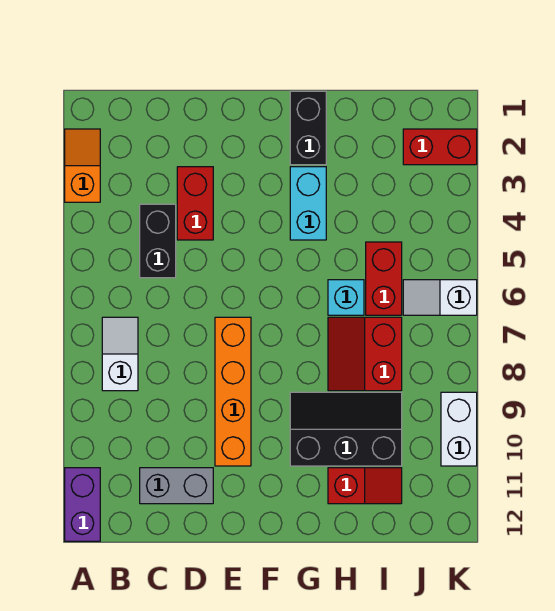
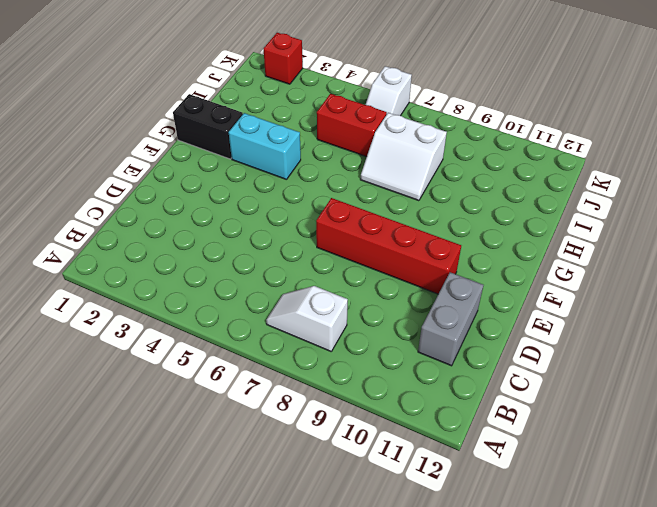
red 1x4 brick [316,198,461,294] -> orange 1x4 brick [215,317,251,466]
white 2x2 slope [360,113,447,201] -> red 2x2 slope [328,317,402,391]
red 1x1 brick [263,33,303,84] -> red 1x2 brick [403,129,477,165]
none -> orange 1x2 slope [65,129,100,202]
none -> purple 1x2 brick [65,468,100,541]
none -> black 1x2 brick [140,204,176,278]

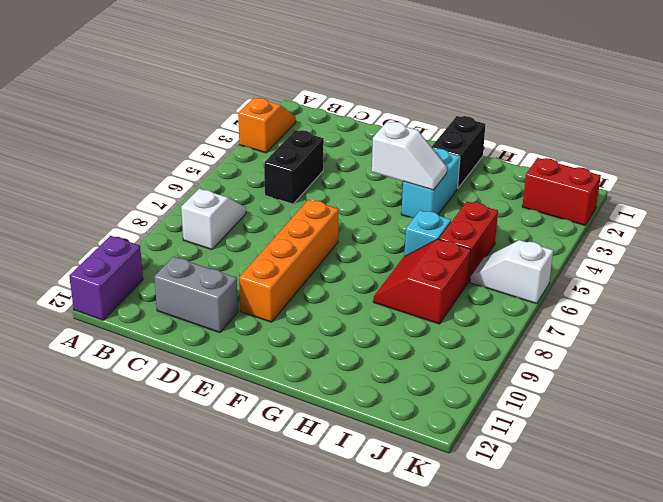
white 1x2 slope [372,122,447,190] -> none
none -> red 1x2 brick [177,167,213,240]
none -> black 2x3 slope [290,392,402,466]
none -> red 1x2 slope [328,468,402,504]

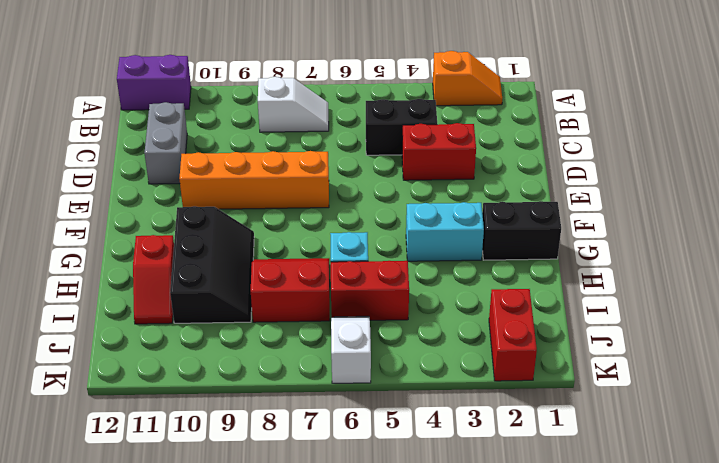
none -> white 1x2 brick [441,392,477,466]

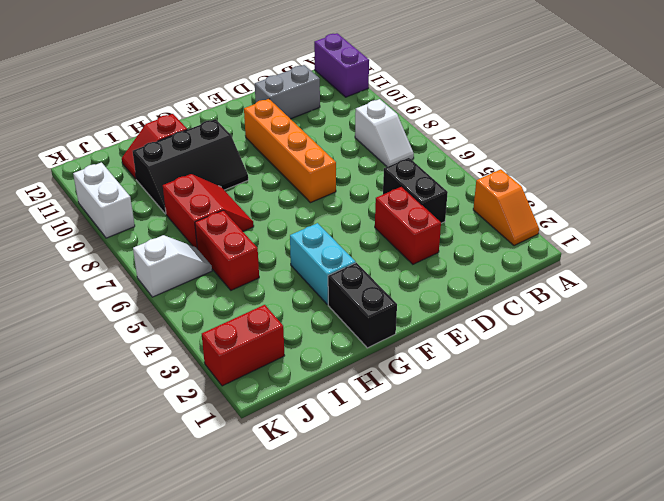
none -> cyan 1x1 brick [328,280,364,315]

